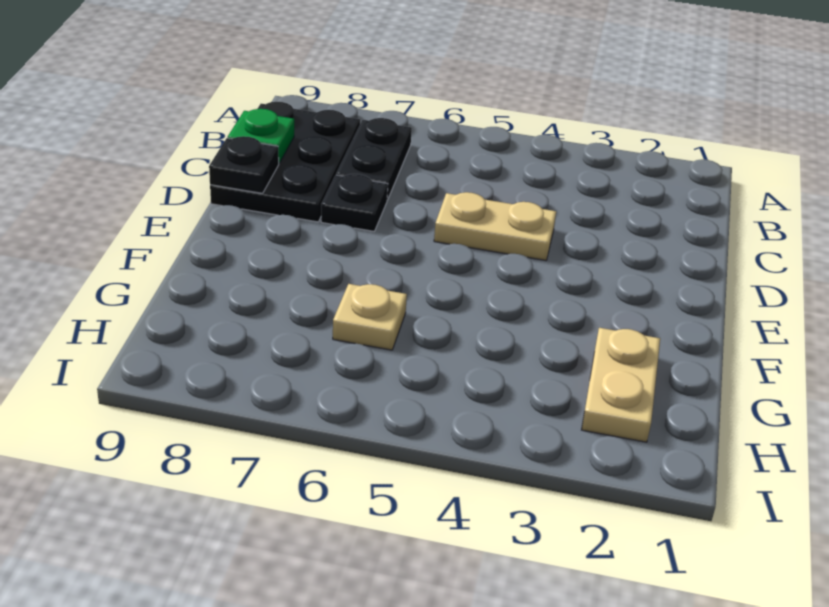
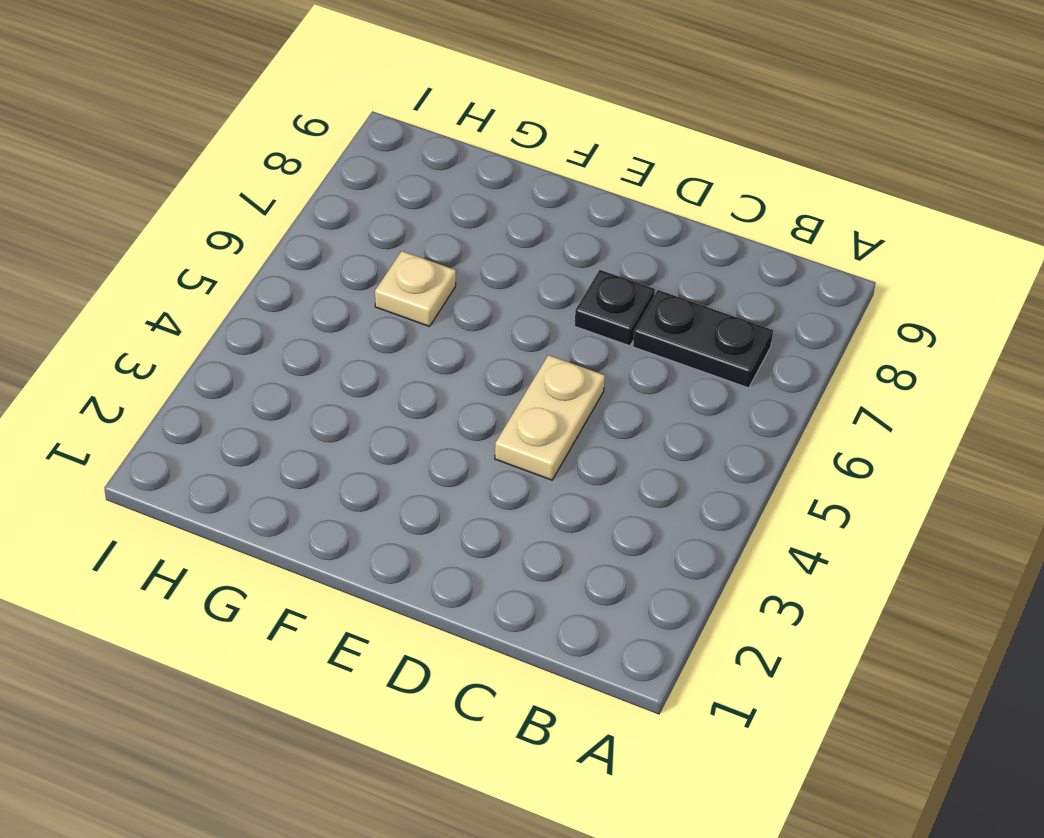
none -> black 2x3 plate [210,102,360,222]
none -> tan 1x2 plate [582,328,660,442]

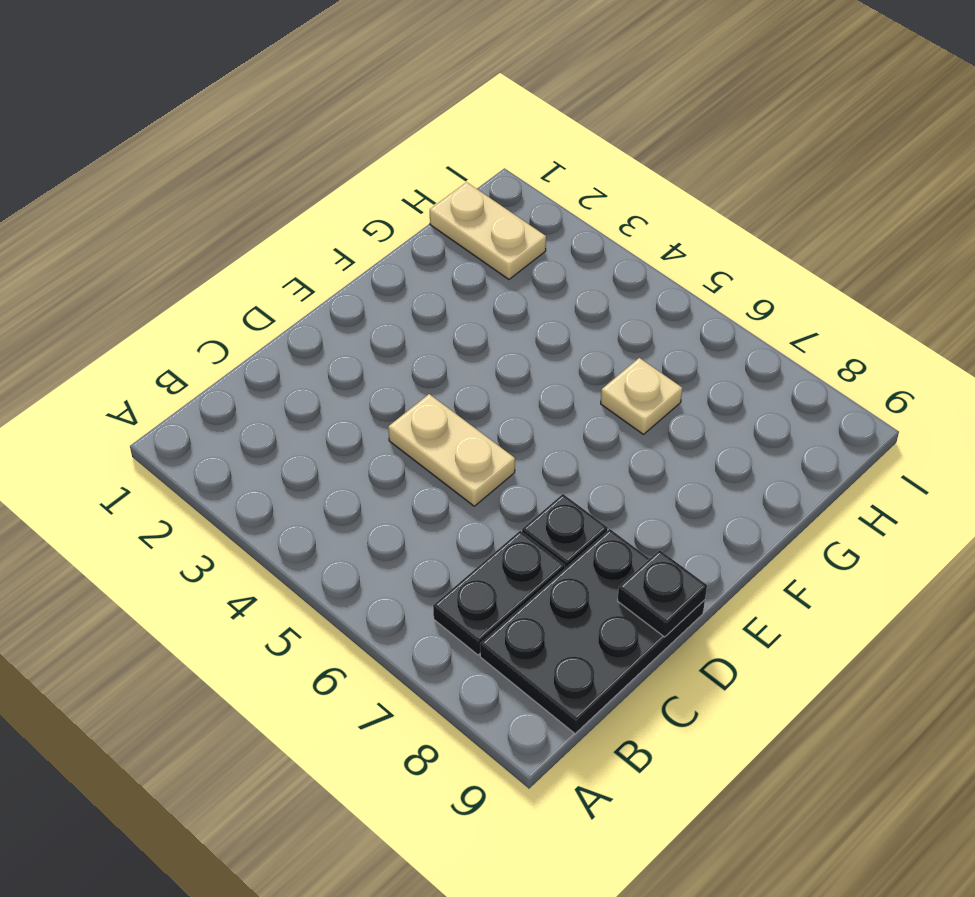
tan 1x2 plate [430,182,546,279] -> tan 1x2 plate turned to [582,328,660,442]
none -> green 1x1 plate [228,109,294,163]

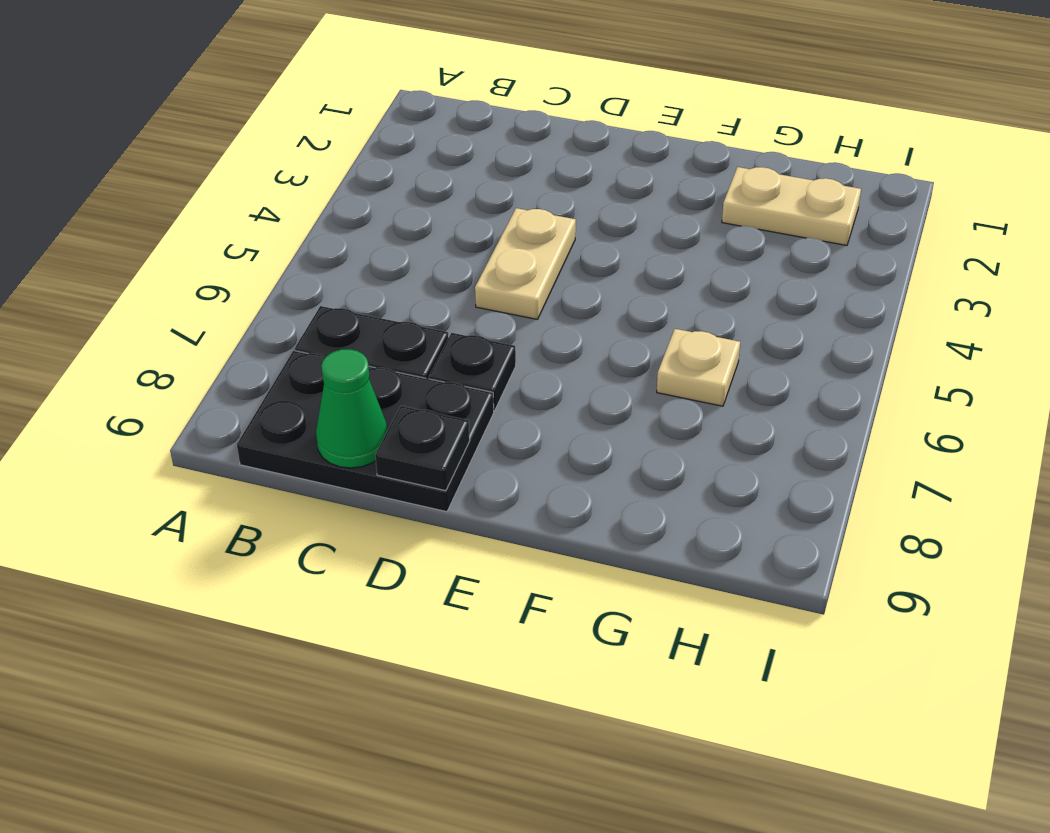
green 1x1 cone [316,349,388,468] -> green 1x1 plate [228,109,294,163]

